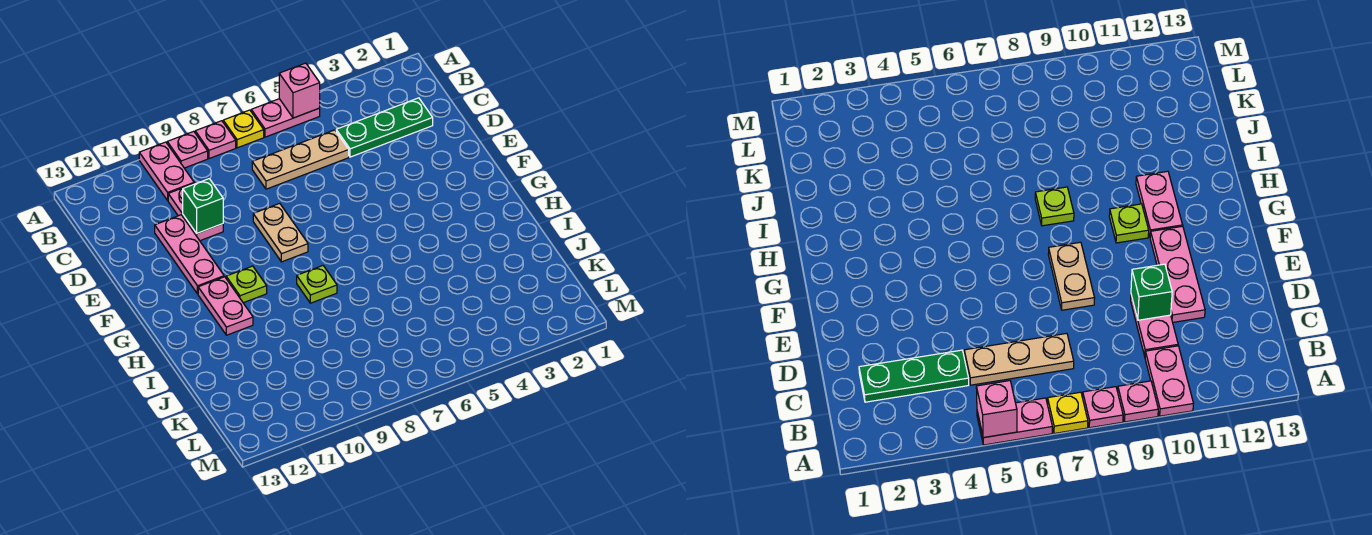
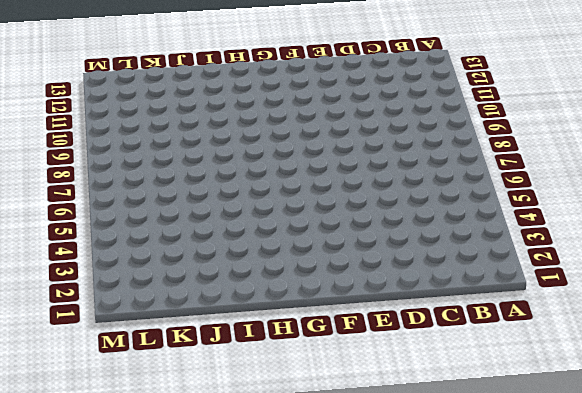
none -> pink 1x2 plate [251,99,320,137]
none -> yellow 1x1 plate [223,110,264,148]
none -> pink 1x1 plate [195,121,236,159]

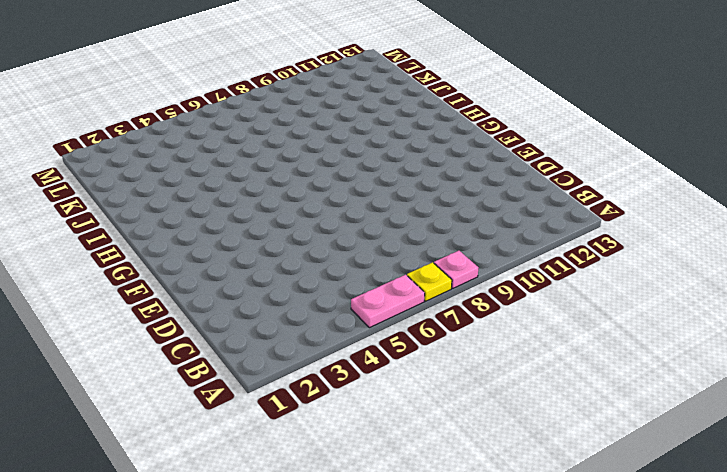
none -> pink 1x1 plate [167,131,208,168]
none -> pink 1x2 plate [139,142,194,200]
none -> green 1x3 plate [336,98,433,157]

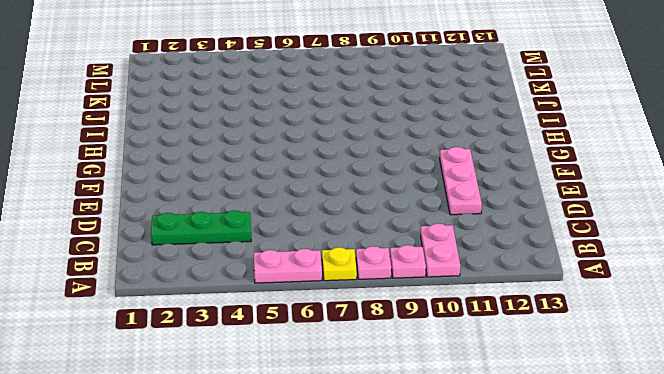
none -> tan 1x3 plate [252,130,349,189]
none -> pink 1x2 plate [168,183,223,241]
none -> tan 1x2 plate [253,203,308,262]

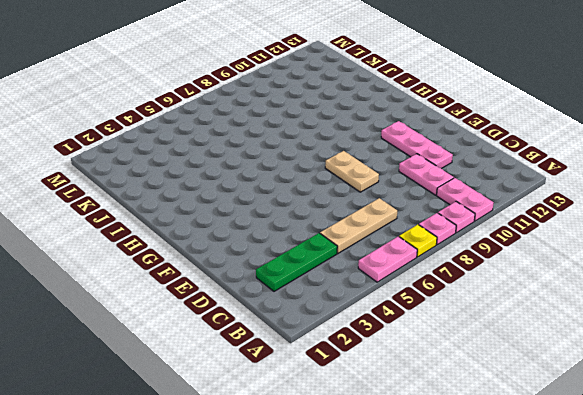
none -> lime 1x1 plate [226,266,267,303]
none -> pink 1x2 plate [198,277,253,335]
none -> lime 1x1 plate [297,266,337,303]

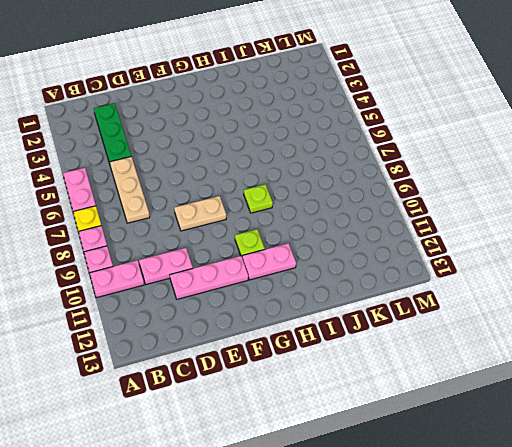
none -> pink 1x1 brick [279,63,320,118]
none -> green 1x1 brick [183,179,223,233]

